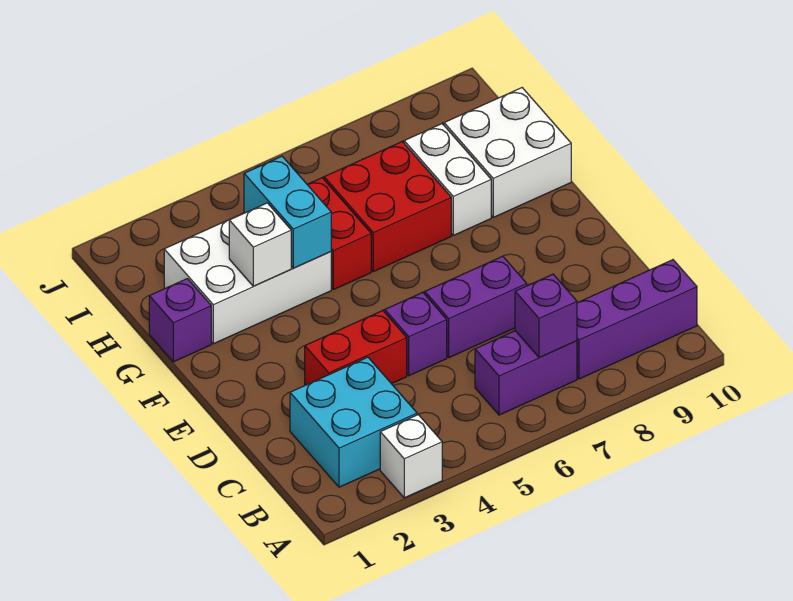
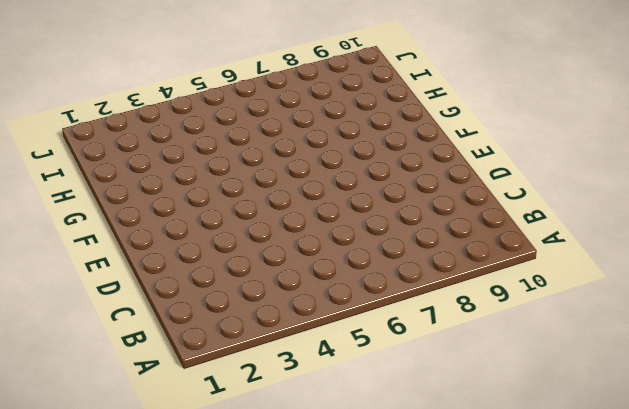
none -> white 1x1 brick [380,415,442,498]
none -> cyan 2x2 brick [290,357,417,487]
none -> purple 1x2 brick [475,331,577,415]

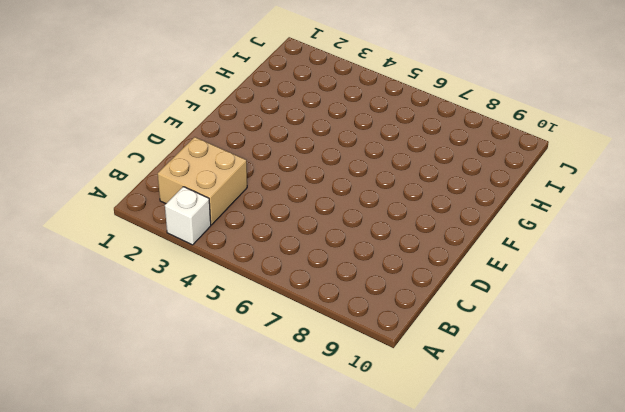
tan 2x2 brick [158,137,247,225] -> cyan 2x2 brick [290,357,417,487]
none -> purple 1x2 brick [475,331,577,415]
none -> purple 1x3 brick [577,260,697,379]
none -> red 1x2 brick [305,310,407,385]

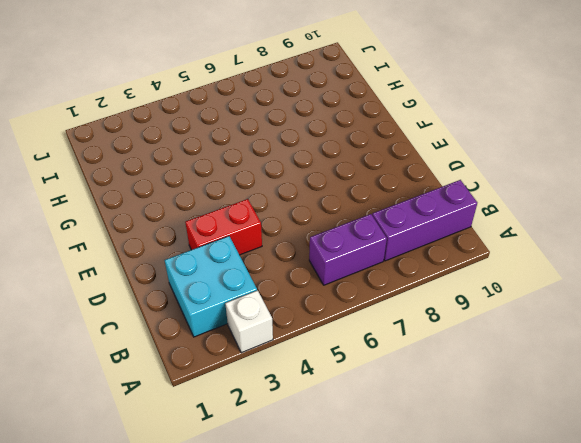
none -> purple 1x1 brick [385,292,447,376]
none -> purple 1x2 brick [425,256,527,358]
none -> purple 1x1 brick [149,279,211,362]

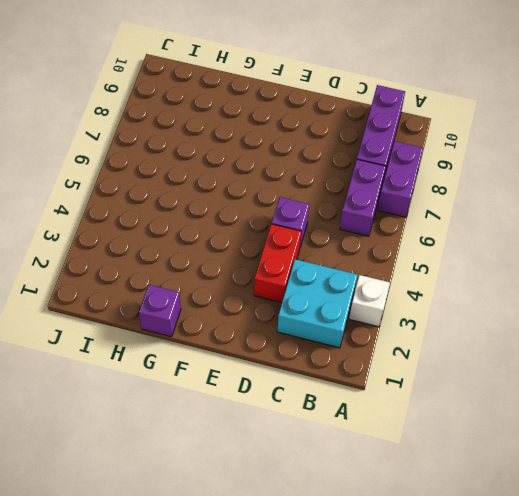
purple 1x2 brick [377,141,423,217] -> purple 1x2 brick moved to [425,256,527,358]
none -> white 2x3 brick [164,213,331,344]
none -> red 1x2 brick [307,178,371,290]
none -> red 2x2 brick [324,142,451,272]

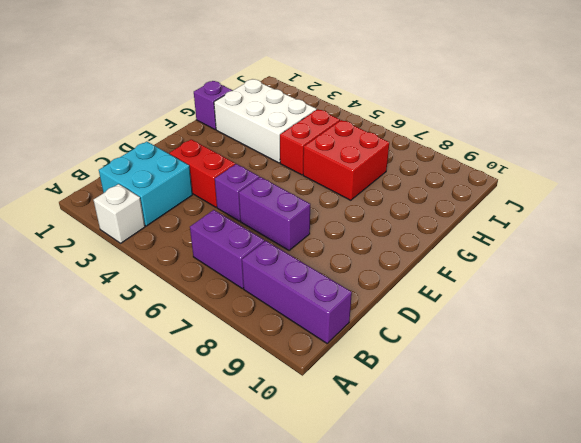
none -> white 1x2 brick [404,124,491,235]
none -> white 2x2 brick [444,88,571,217]
none -> purple 1x1 brick [515,274,577,357]

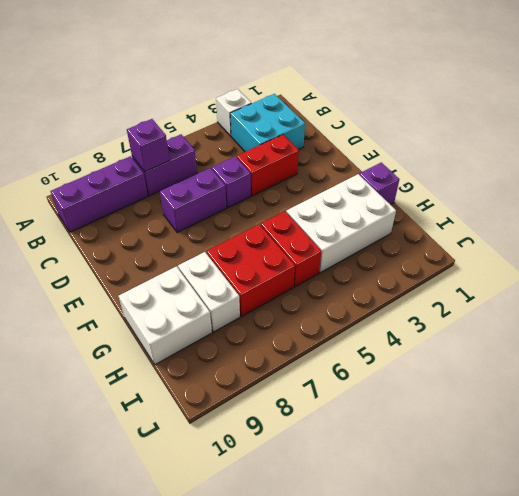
none -> white 1x1 brick [229,203,291,286]
none -> cyan 1x2 brick [244,156,331,268]

